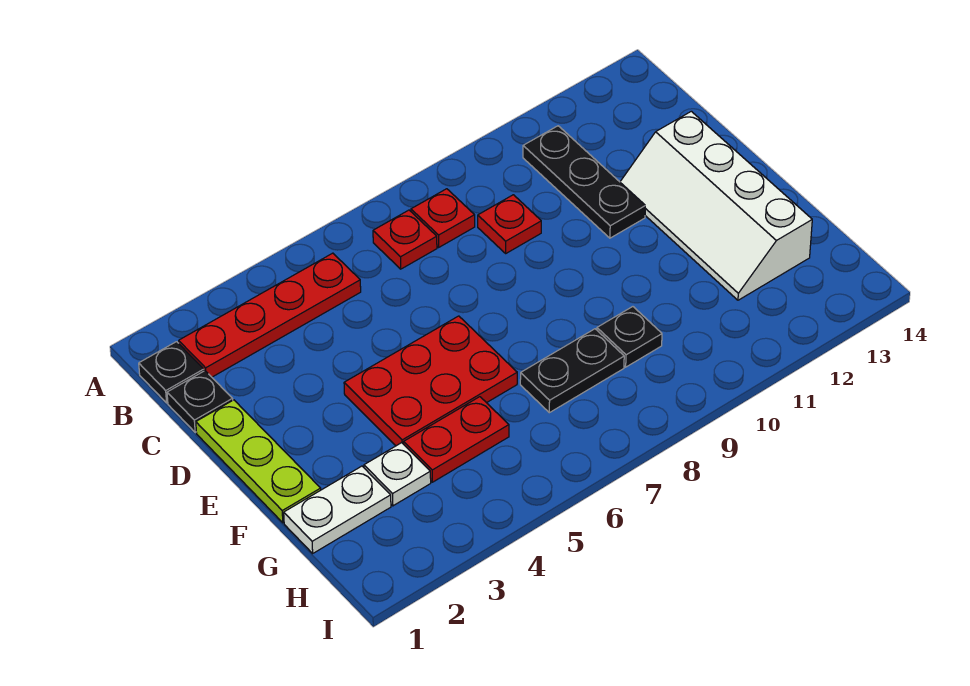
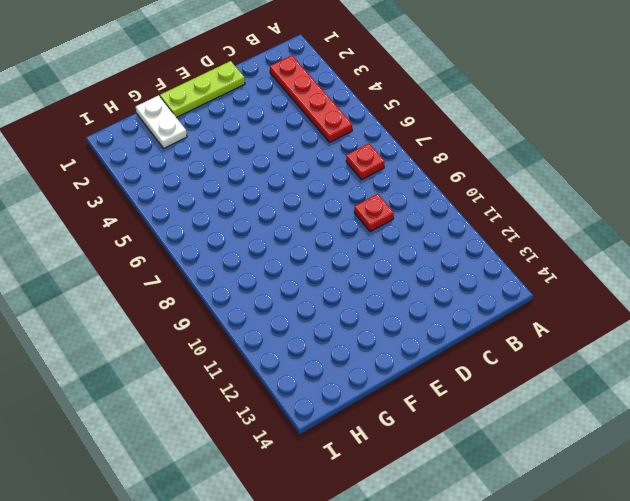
none -> black 1x1 plate [139,342,204,403]
none -> red 1x1 plate [411,189,475,247]
none -> black 1x3 plate [523,126,645,238]

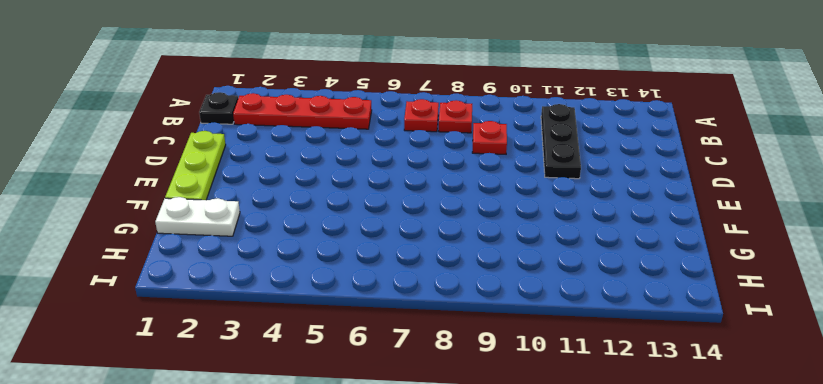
none -> black 1x1 plate [167,371,233,432]
none -> white 2x4 slope [620,111,812,300]
none -> red 2x3 plate [344,316,517,446]

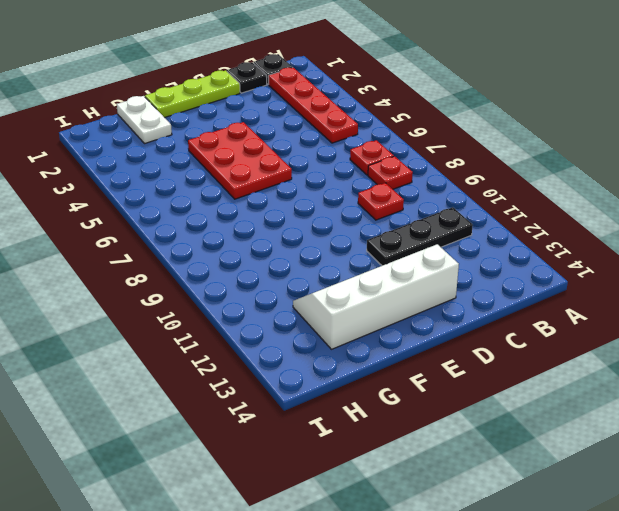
none -> white 1x1 plate [364,443,431,506]
none -> red 1x2 plate [404,397,509,482]
none -> black 1x2 plate [520,329,624,413]

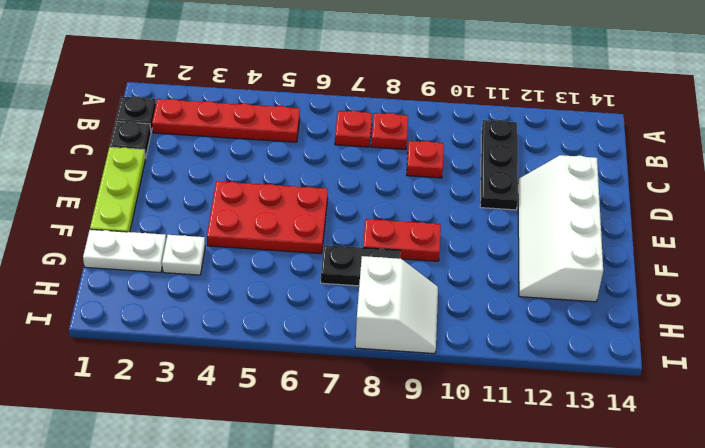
red 1x2 plate [363,219,441,261] -> red 1x2 plate moved to [404,397,509,482]
white 2x2 slope [355,256,438,354] -> none
none -> black 1x1 plate [597,307,662,367]

